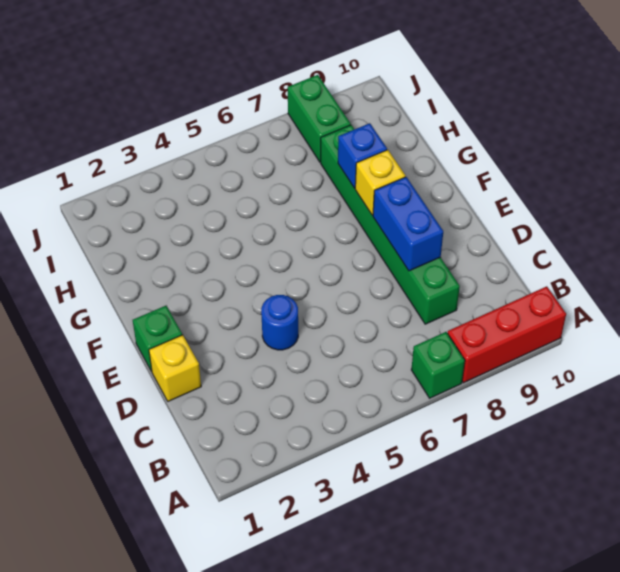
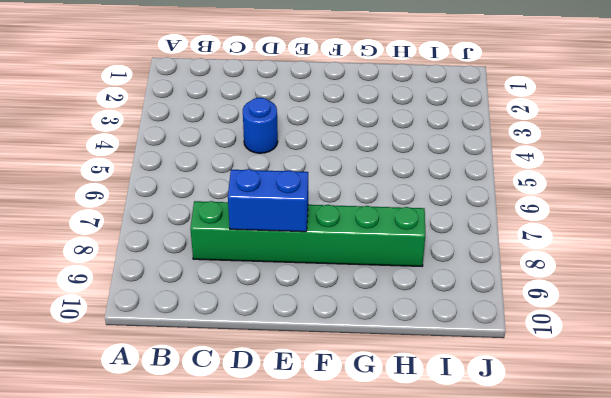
none -> green 1x1 brick [411,332,465,398]
none -> red 1x3 brick [448,286,566,383]

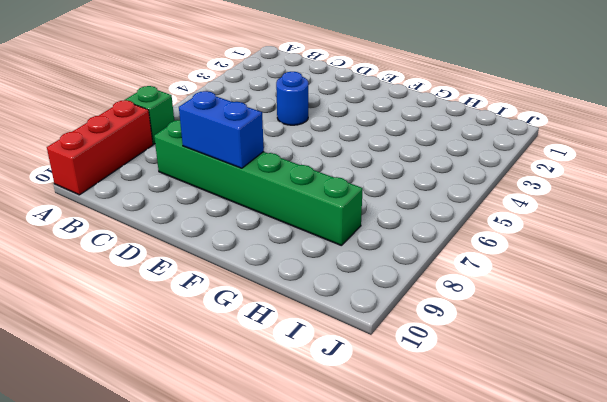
none -> yellow 1x1 brick [149,335,201,401]
none -> green 1x1 brick [133,306,182,372]

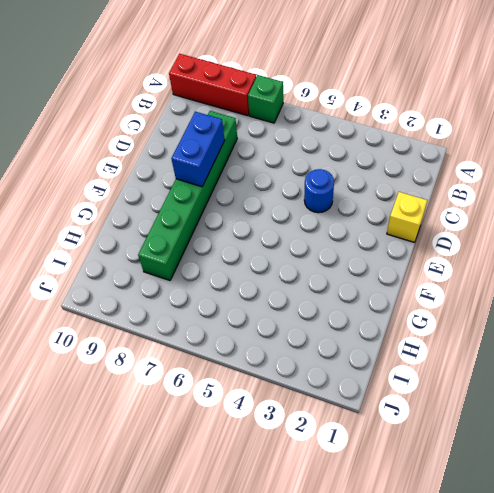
none -> green 1x1 brick [133,306,182,372]
none -> green 1x2 brick [288,75,351,162]

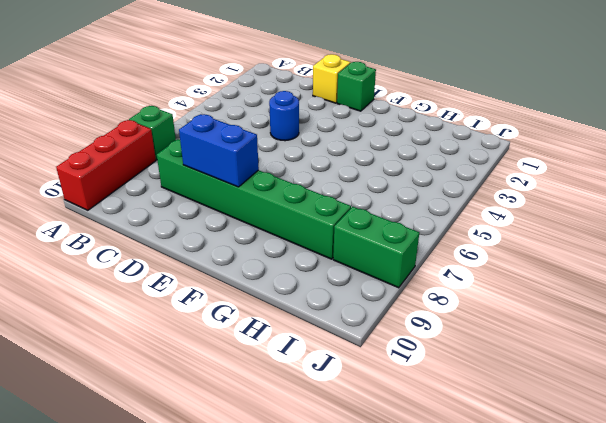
none -> yellow 1x1 brick [355,150,405,215]
none -> blue 1x1 brick [338,123,387,188]

